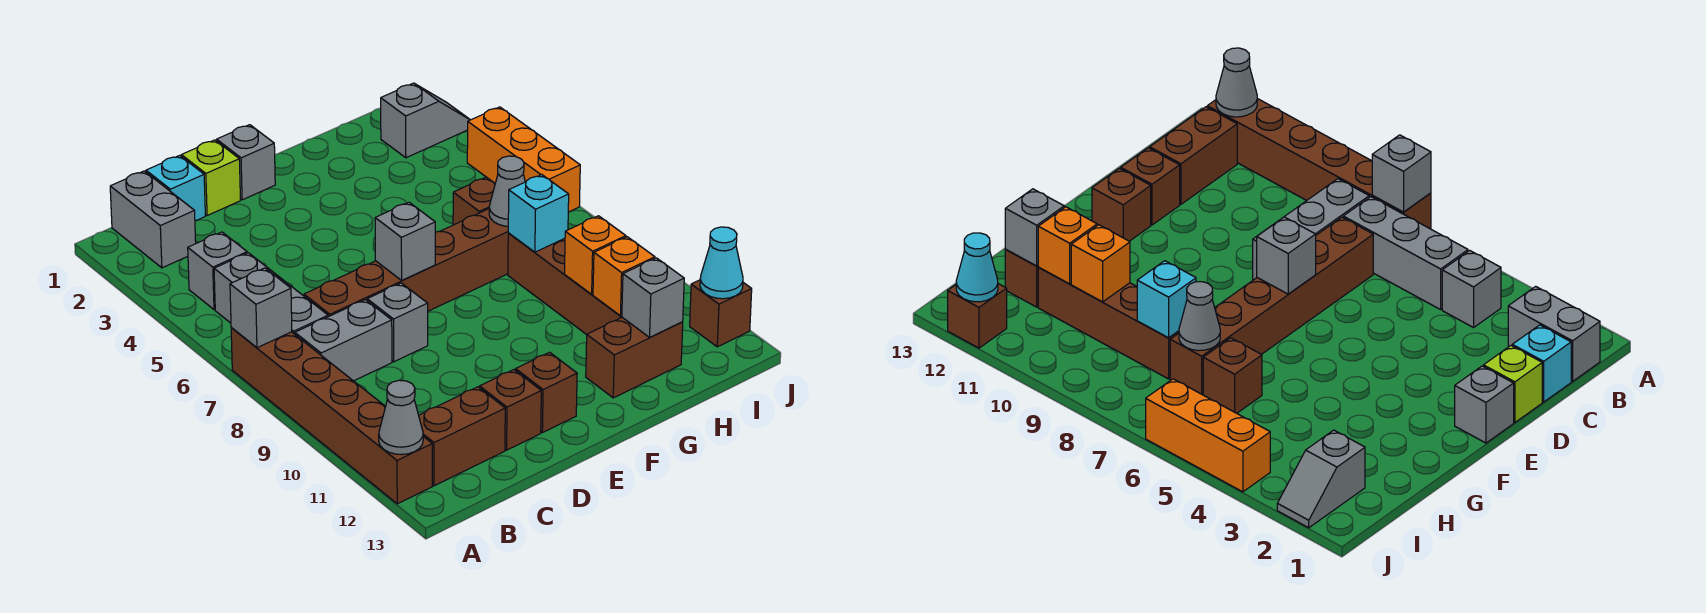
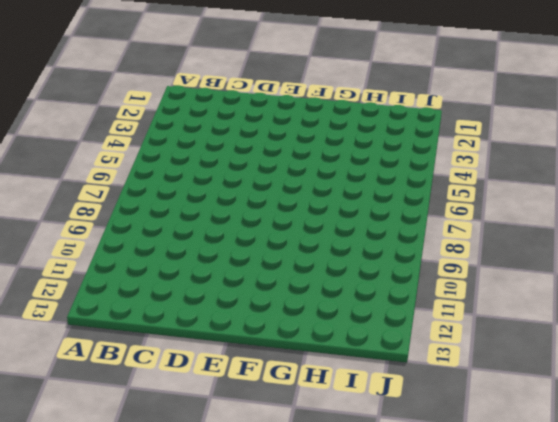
none -> brown 1x6 brick [231,327,432,504]
none -> grey 1x2 brick [110,171,196,268]
none -> grey 1x1 brick [188,232,247,310]

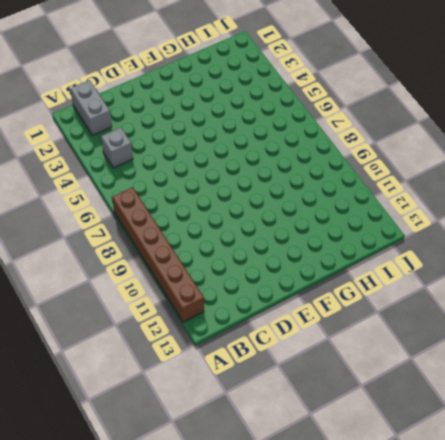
none -> grey 1x3 brick [214,253,328,334]
none -> grey 1x2 brick [295,300,392,381]
none -> brown 1x2 brick [419,387,505,486]

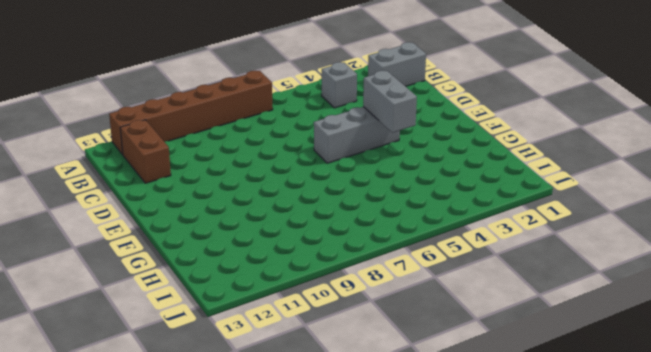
grey 1x3 brick [314,107,400,163] -> grey 1x3 brick moved to [214,253,328,334]
grey 1x2 brick [363,71,417,133] -> grey 1x2 brick moved to [295,300,392,381]
none -> cyan 1x1 brick [146,155,205,221]
none -> brown 1x6 brick [304,209,508,317]
none -> lime 1x1 brick [181,140,240,216]

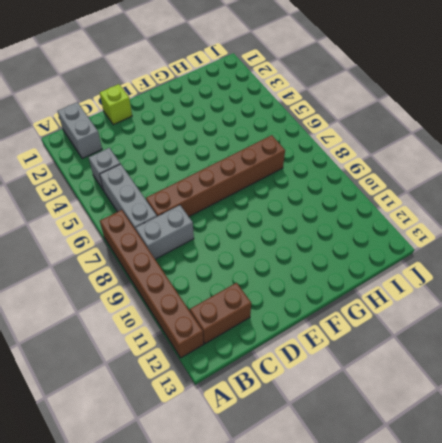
none -> cyan 1x1 brick [146,155,205,221]
none -> grey 1x1 brick [367,283,428,362]
none -> brown 1x1 brick [480,370,541,450]

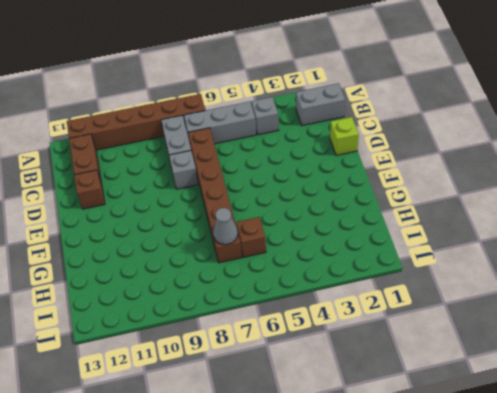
none -> cyan 1x1 brick [146,155,205,221]
none -> grey 1x1 brick [217,125,275,200]
none -> brown 1x1 brick [516,352,577,433]

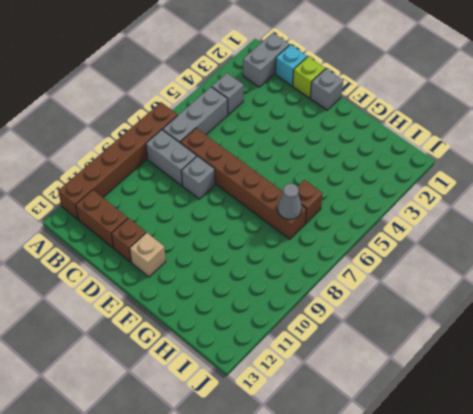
tan 1x1 brick [130,232,166,277] -> brown 1x1 brick [516,352,577,433]
none -> brown 1x2 brick [586,318,683,398]
none -> brown 1x4 brick [508,233,622,335]
none -> grey 1x2 slope [381,83,470,158]

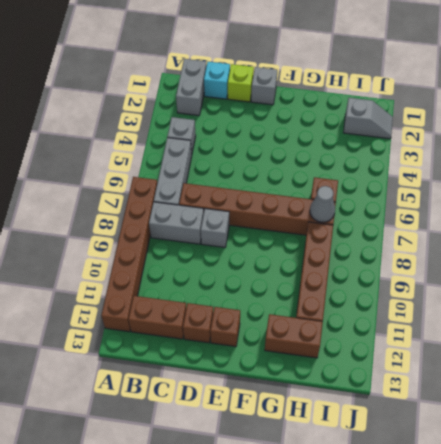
none -> orange 1x3 brick [467,107,580,212]
none -> brown 1x1 brick [690,280,752,347]
none -> grey 1x1 brick [230,268,292,348]

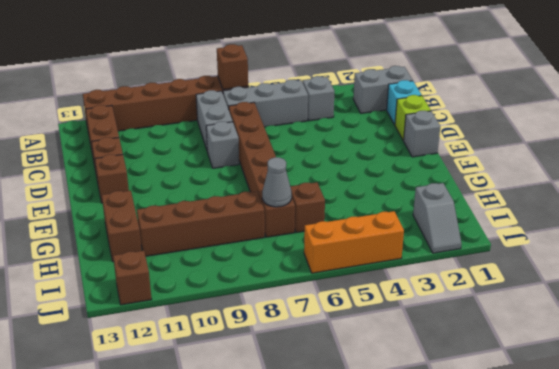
brown 1x1 brick [217,44,248,90] -> grey 1x1 brick [230,268,292,348]
none -> grey 1x1 cone [379,380,423,455]
none -> grey 1x1 brick [375,202,435,280]
none -> cyan 1x1 brick [508,175,569,252]

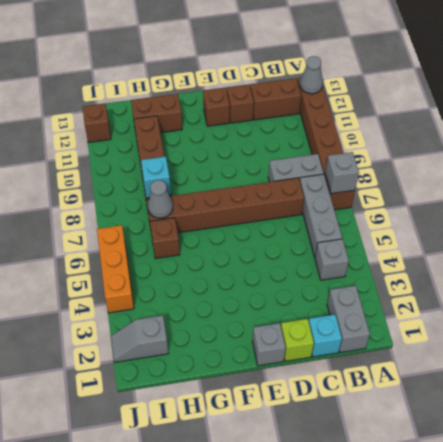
none -> grey 1x1 brick [367,283,428,362]
none -> grey 1x1 brick [375,202,435,280]
none -> orange 1x1 brick [564,216,626,294]

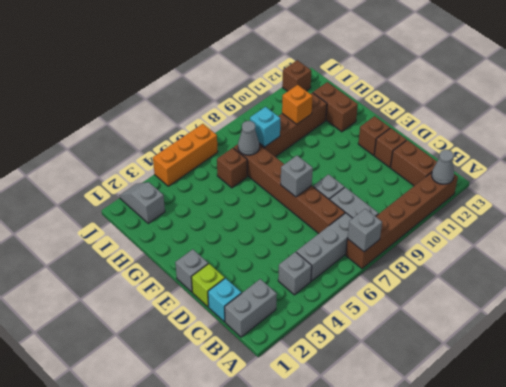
none -> orange 1x1 brick [593,237,655,316]
none -> grey 1x1 brick [622,258,684,337]
none -> cyan 1x1 cone [700,227,743,299]

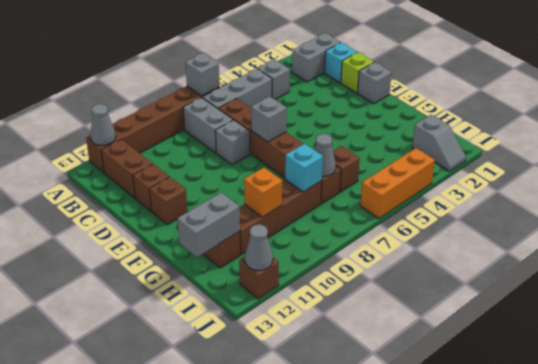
grey 1x2 brick [177,192,240,257] -> grey 1x1 brick [622,258,684,337]
grey 1x1 cone [245,225,273,270] -> cyan 1x1 cone [700,227,743,299]
none -> orange 1x1 brick [593,237,655,316]

